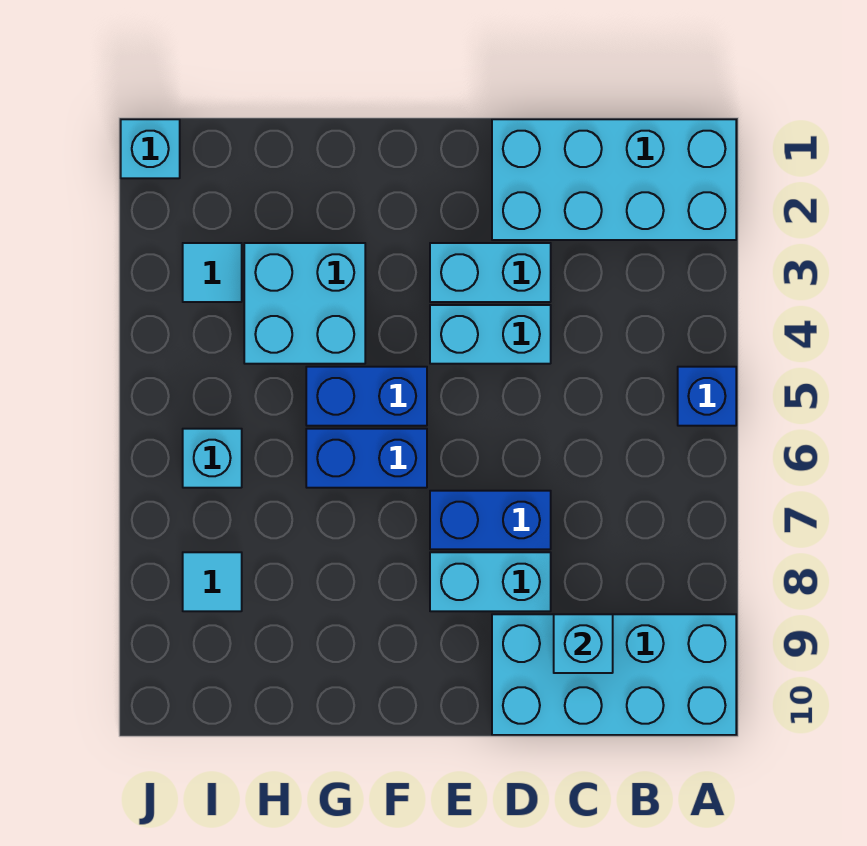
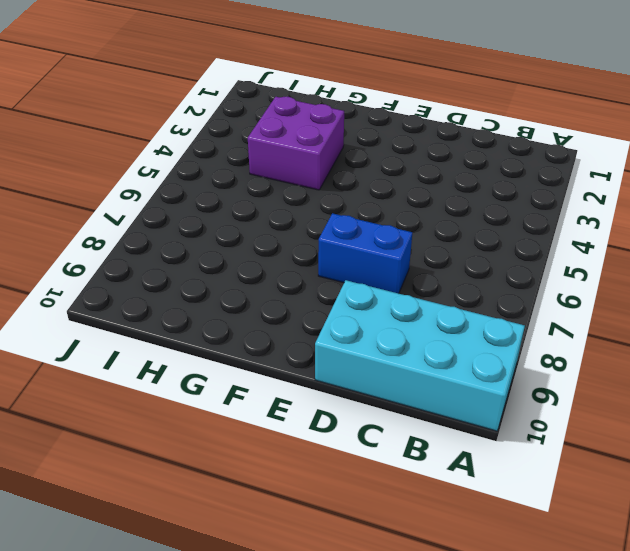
purple 2x2 brick [248,97,344,190] -> cyan 2x2 brick [244,243,365,364]
none -> cyan 2x4 brick [492,119,736,240]
none -> blue 1x1 brick [678,367,736,426]
none -> cyan 1x2 brick [430,243,551,302]

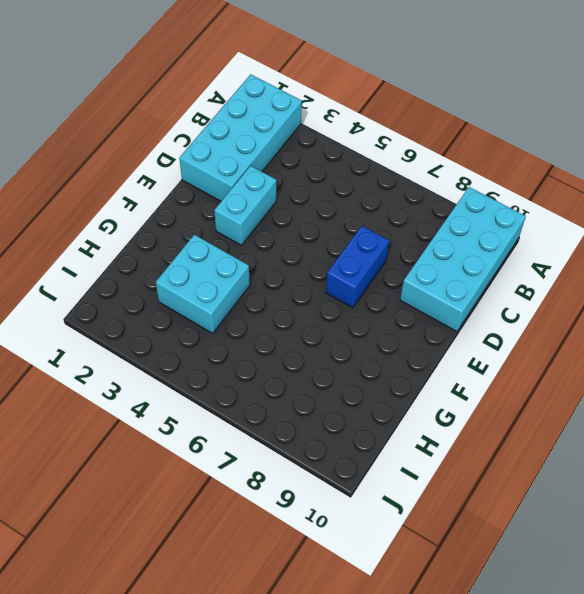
none -> blue 1x1 brick [678,367,736,426]
none -> cyan 1x2 brick [430,305,551,364]
none -> cyan 1x2 brick [430,552,551,611]

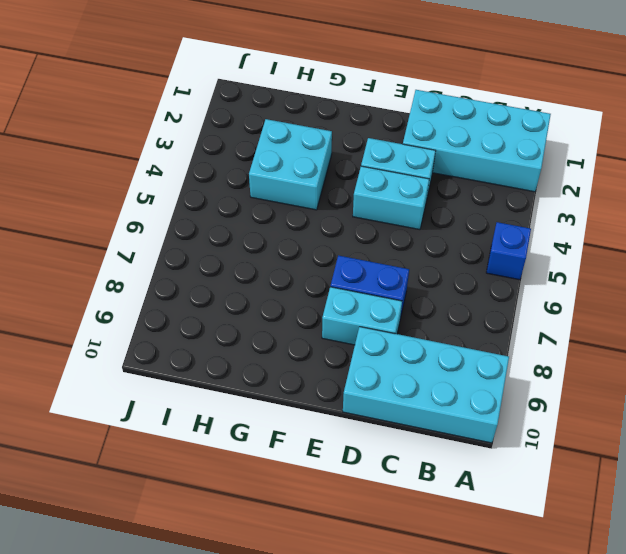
none -> blue 1x2 brick [306,367,427,426]
none -> blue 1x2 brick [306,429,427,488]
none -> cyan 1x1 tile [183,243,242,302]

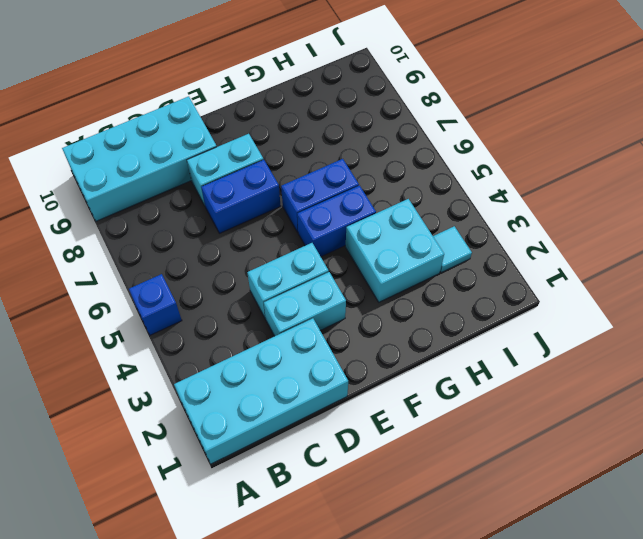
none -> cyan 1x1 brick [183,429,242,488]
none -> cyan 1x1 tile [183,552,242,611]
none -> cyan 1x1 brick [121,119,180,178]

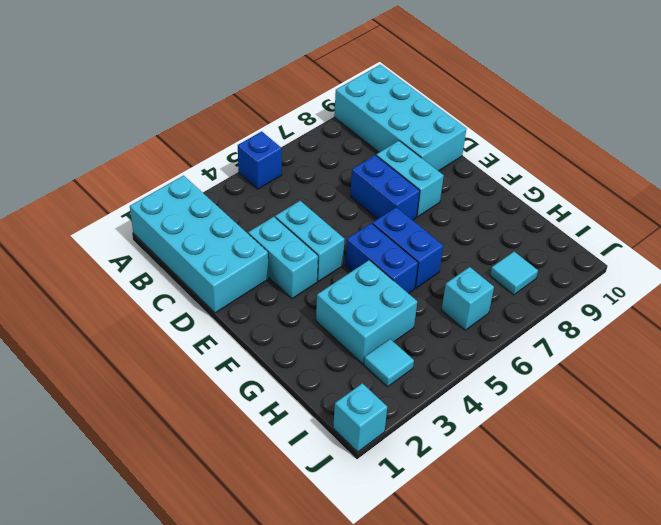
none -> cyan 1x1 brick [554,614,613,673]

